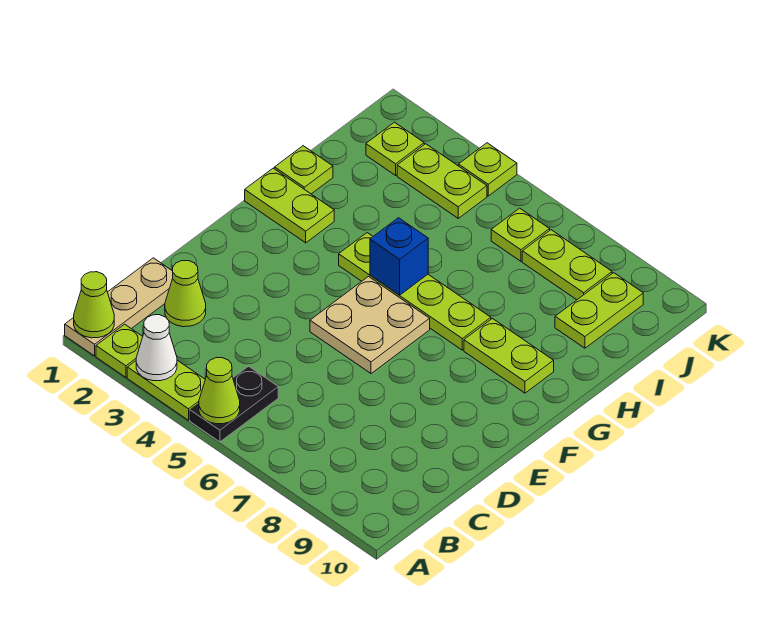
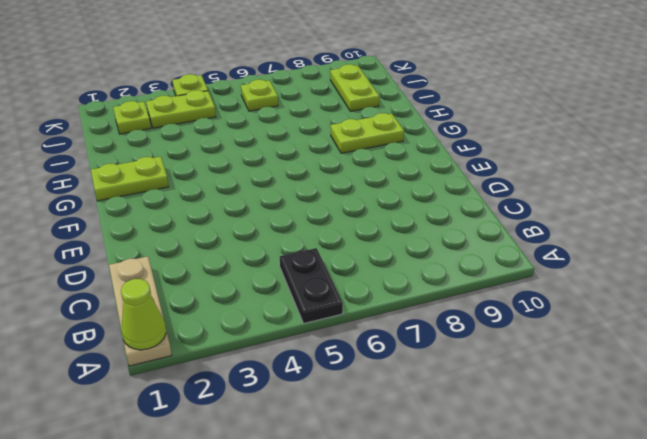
none -> lime 1x1 plate [96,324,143,377]
none -> lime 1x2 plate [127,360,205,420]
none -> lime 1x1 cone [165,261,206,327]

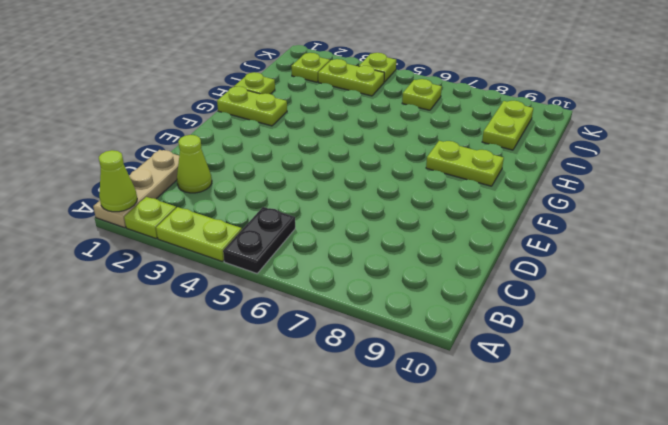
none -> tan 2x2 plate [310,277,430,374]
none -> lime 1x4 plate [339,233,491,350]
none -> lime 1x2 plate [522,230,612,300]

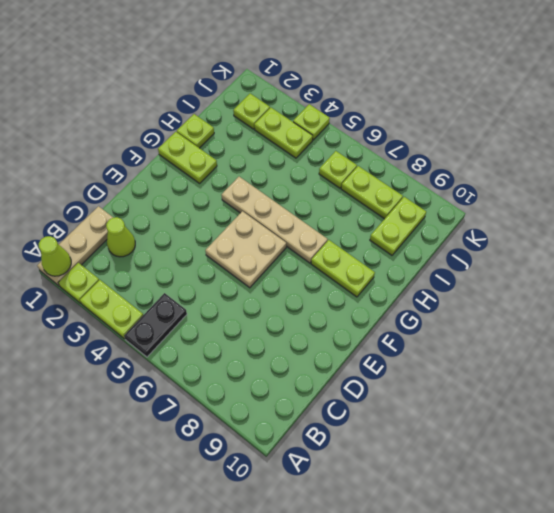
tan 1x4 plate [222,177,328,263] -> lime 1x4 plate [339,233,491,350]
none -> white 1x1 cone [136,315,177,381]
none -> lime 1x1 cone [199,358,240,424]
none -> blue 1x1 brick [370,218,428,295]

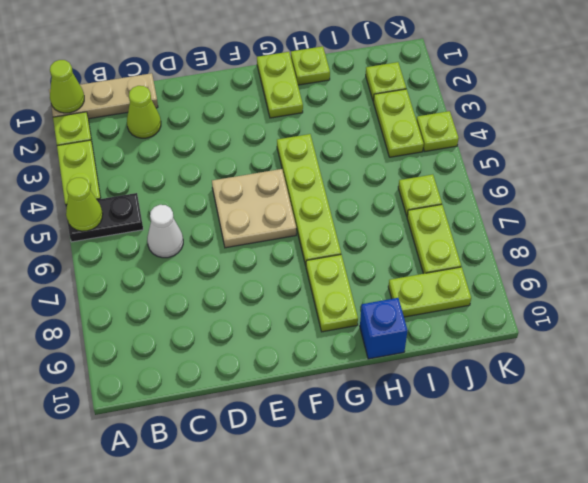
white 1x1 cone [147,205,183,258] -> white 1x1 cone moved to [136,315,177,381]
blue 1x1 brick [360,298,408,359] -> blue 1x1 brick moved to [370,218,428,295]

